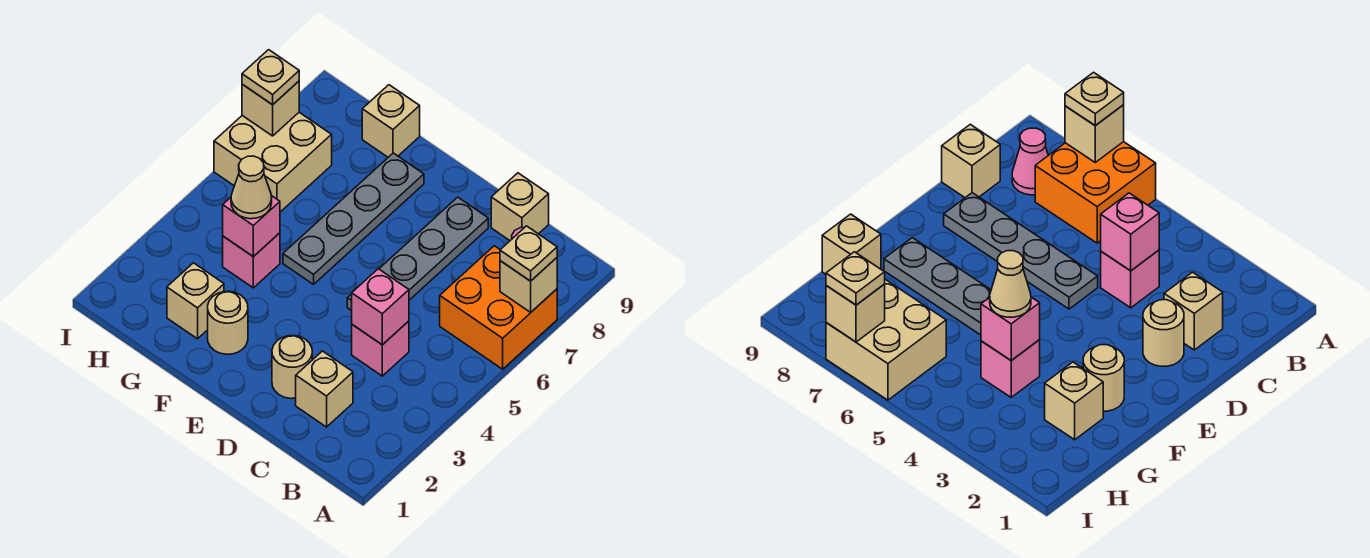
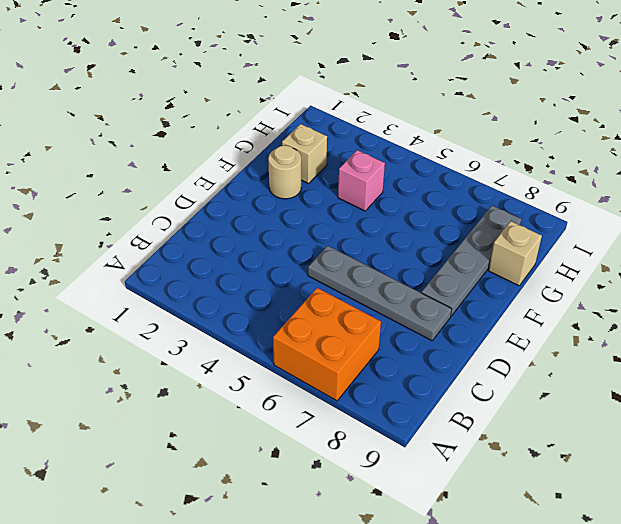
grey 1x4 plate [422,206,521,316] -> grey 1x4 plate turned to [283,153,424,284]
none -> pink 1x1 cone [1012,128,1048,195]
none -> tan 1x1 brick [296,351,353,427]
none -> pink 1x1 brick [352,321,409,376]

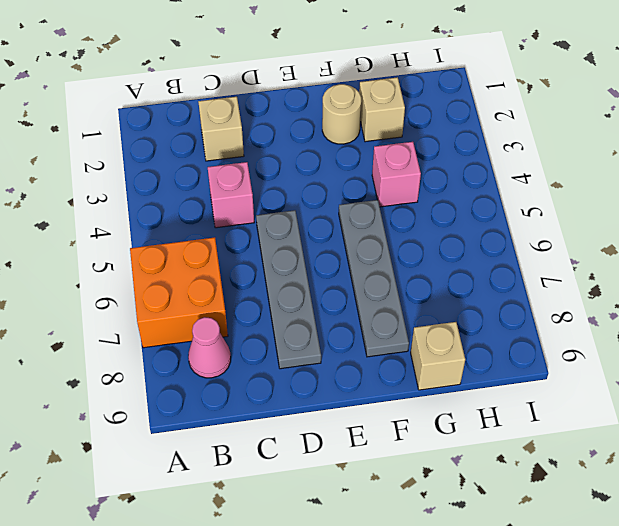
none -> tan 1x1 brick [491,173,549,240]
none -> tan 1x1 round brick [272,336,312,399]
none -> tan 2x2 brick [214,112,332,212]

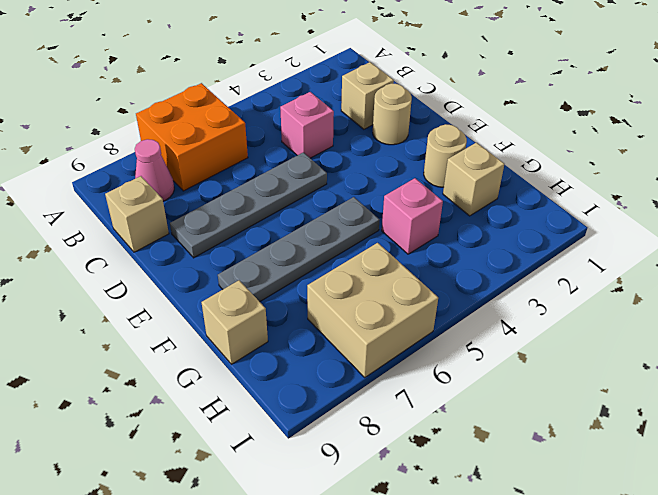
none -> tan 1x1 brick [500,258,557,312]
none -> pink 1x1 brick [352,269,409,345]
none -> pink 1x1 brick [223,196,280,257]

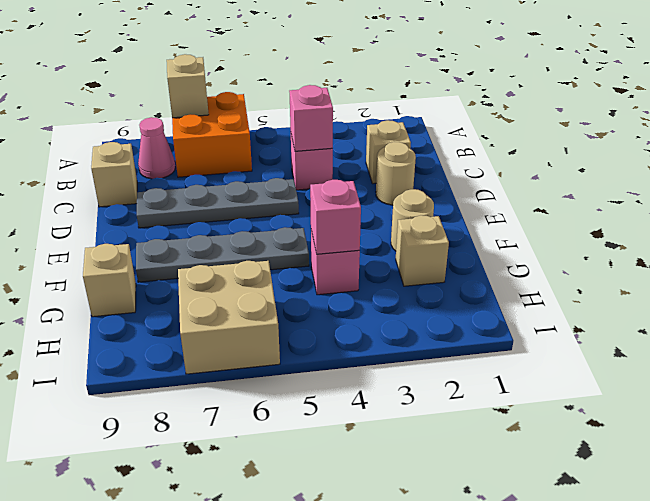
none -> tan 1x1 brick [242,81,299,136]
none -> tan 1x1 plate [500,226,557,281]
none -> tan 1x1 cone [231,156,272,219]

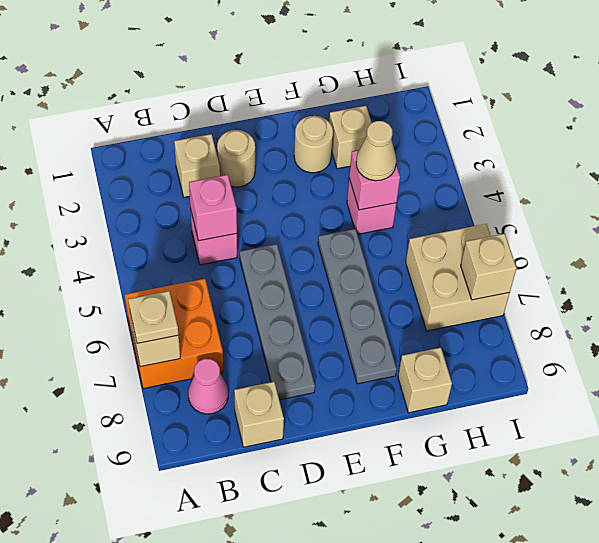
none -> tan 1x1 plate [242,50,299,105]

